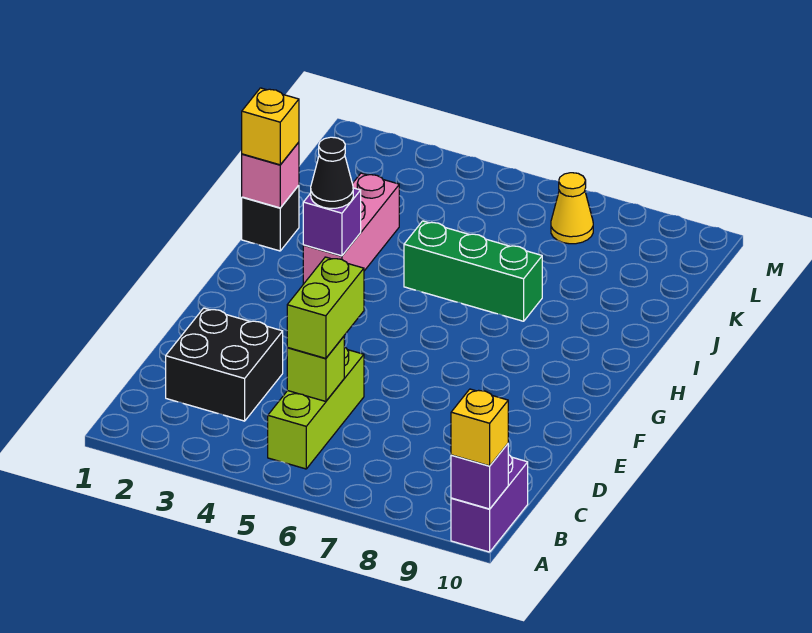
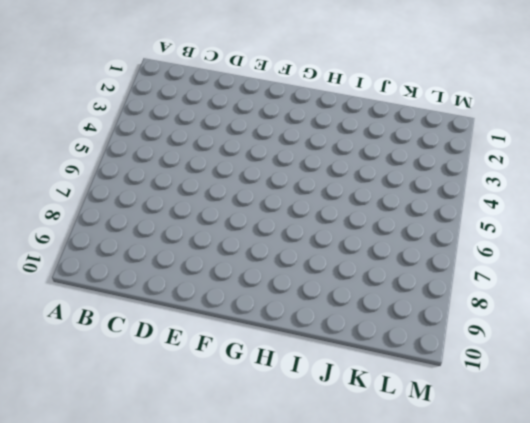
none -> purple 1x2 brick [451,455,528,552]
none -> lime 1x3 brick [268,347,364,469]
none -> black 2x2 brick [166,308,283,421]

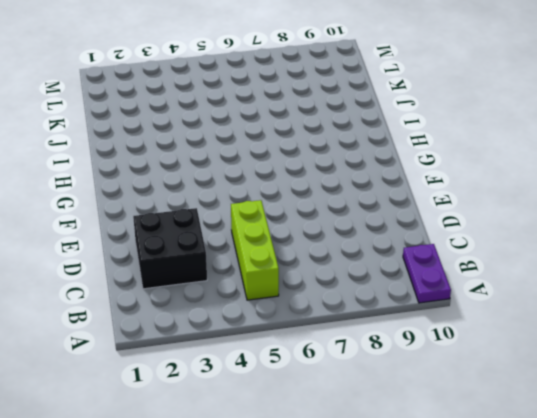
purple 1x2 plate [403,244,451,303] -> purple 1x2 brick [451,455,528,552]
none -> pink 1x3 brick [303,173,399,284]
none -> black 1x1 brick [242,185,299,251]
none -> green 1x3 brick [404,221,542,321]

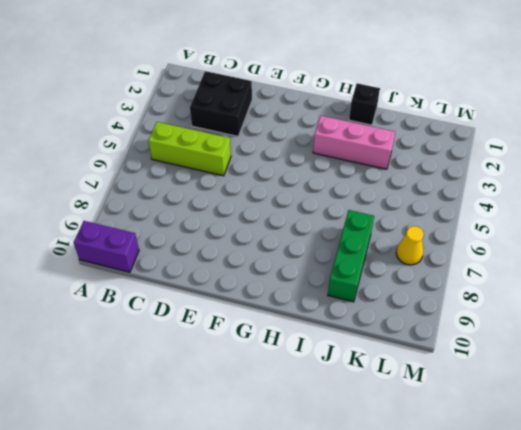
green 1x3 brick [328,210,374,302] -> green 1x3 brick moved to [404,221,542,321]
none -> purple 1x1 brick [451,444,508,509]
none -> lime 1x1 brick [287,336,344,402]
none -> purple 1x1 brick [303,188,361,256]

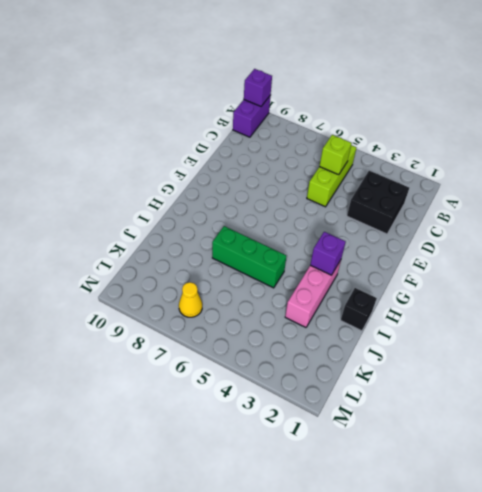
none -> pink 1x1 brick [242,142,299,208]
none -> yellow 1x1 brick [451,389,508,466]
none -> lime 1x2 brick [287,257,364,358]

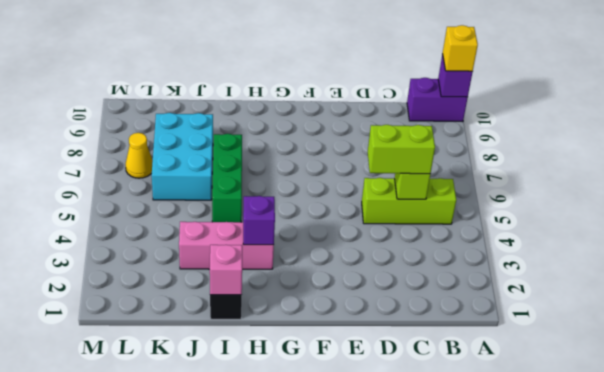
cyan 2x3 brick [152,113,213,200] -> none
none -> black 2x2 brick [166,308,283,421]
none -> black 1x1 cone [311,137,353,208]
none -> yellow 1x1 brick [242,88,299,165]

